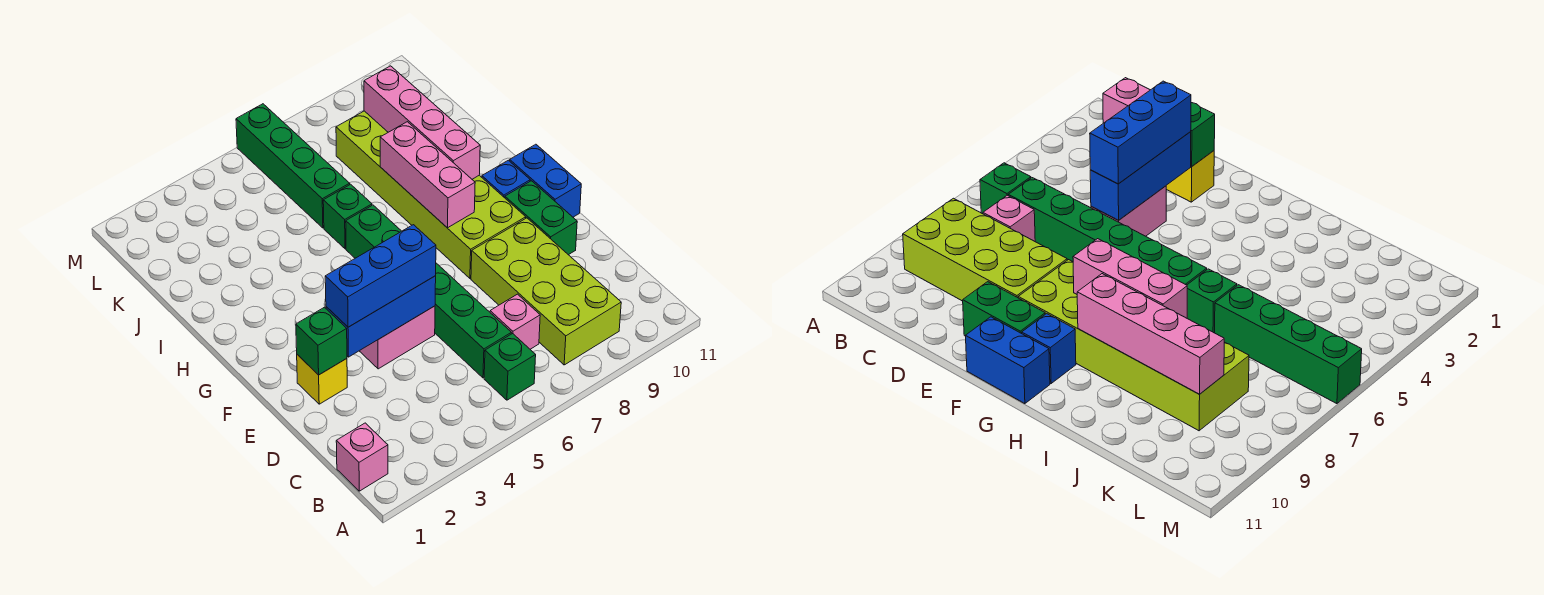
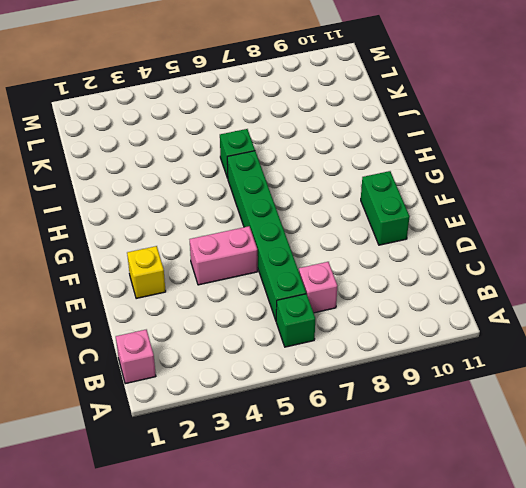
none -> lime 2x4 brick [471,218,621,365]
none -> lime 2x6 brick [336,111,526,278]
none -> blue 1x2 brick [510,144,581,217]

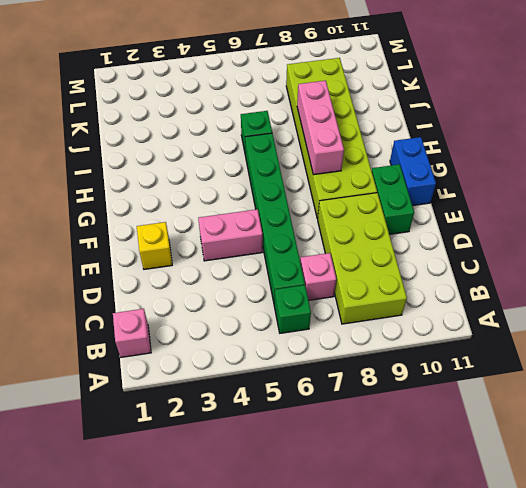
none -> blue 1x1 brick [482,160,530,198]
none -> green 1x4 brick [236,104,350,228]
none -> green 1x1 brick [296,307,347,375]

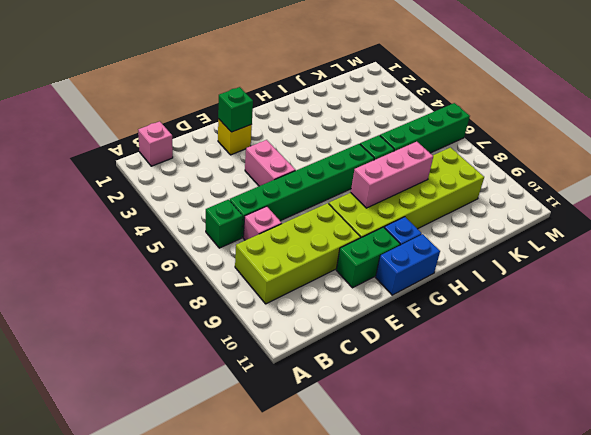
none -> blue 1x3 brick [326,276,436,357]
none -> pink 1x4 brick [364,66,480,179]
none -> blue 1x3 brick [325,225,436,327]

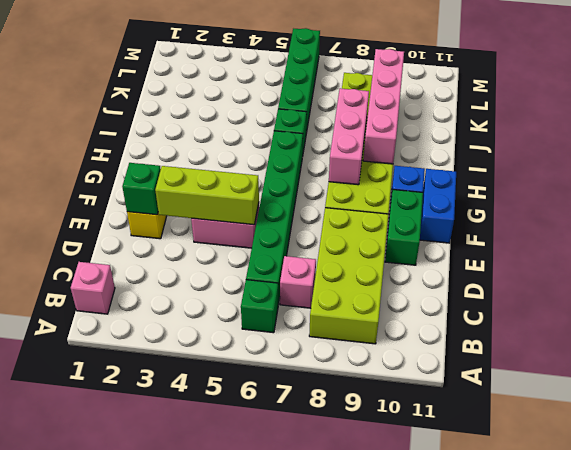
lime 1x3 brick [155,166,259,225] -> blue 1x3 brick [326,276,436,357]
none -> blue 1x3 brick [325,225,436,327]

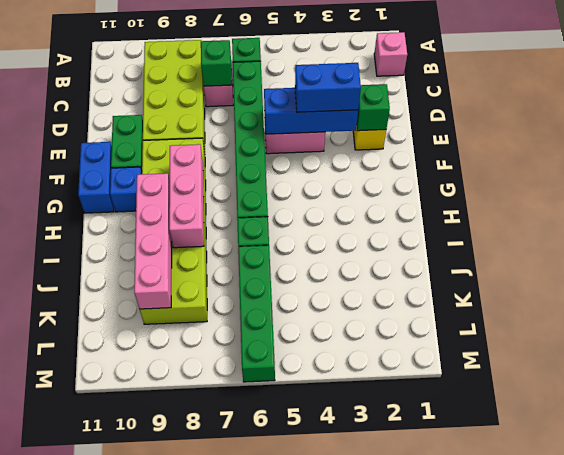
green 1x1 brick [201,40,232,86] -> none
blue 1x2 brick [295,63,361,112] -> blue 1x3 brick [325,225,436,327]

